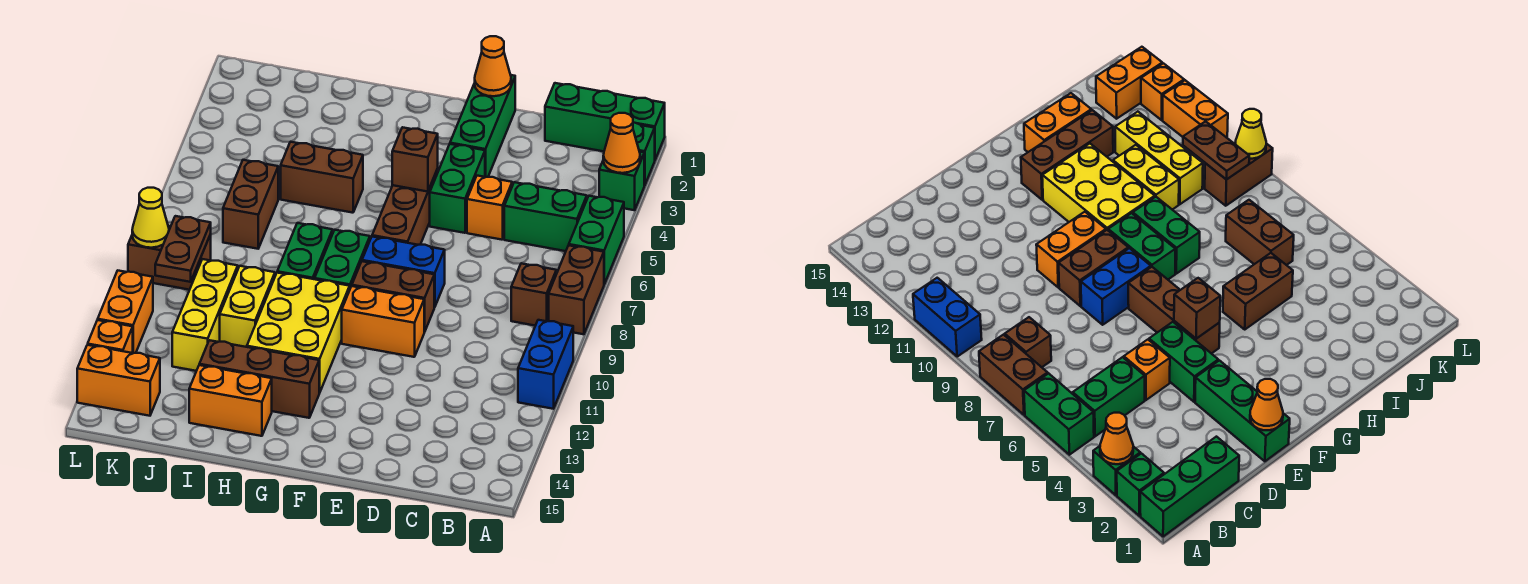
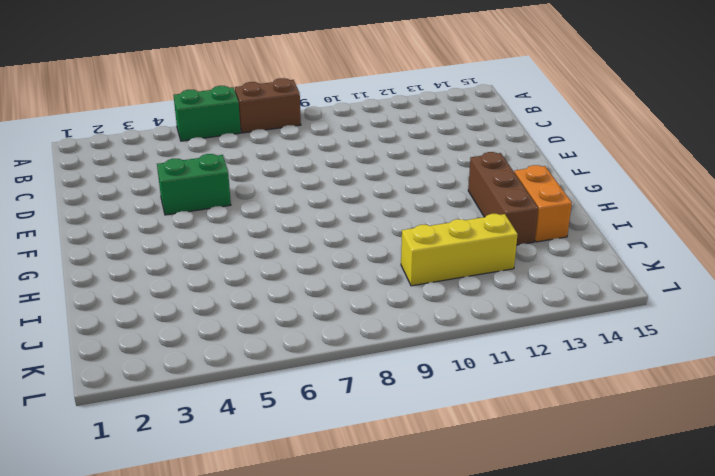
none -> green 1x3 brick [545,83,665,160]
none -> green 1x1 brick [633,123,655,185]
none -> green 1x1 brick [599,152,644,210]
none -> blue 1x2 brick [518,320,573,409]

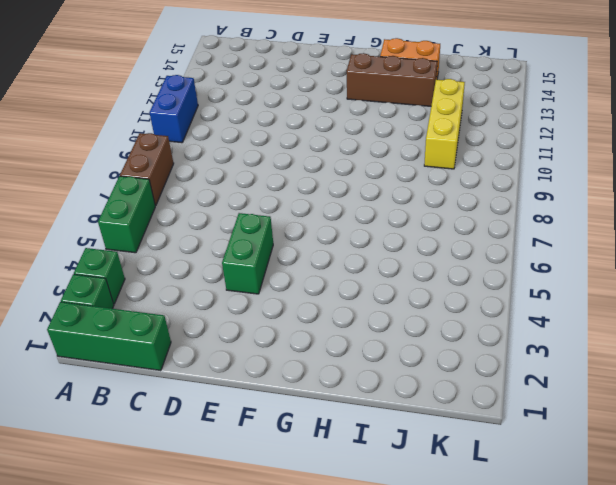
none -> green 1x2 brick [504,182,587,251]
none -> brown 1x1 brick [511,263,556,326]
none -> orange 1x1 brick [467,176,512,240]
none -> green 1x3 brick [450,75,515,177]

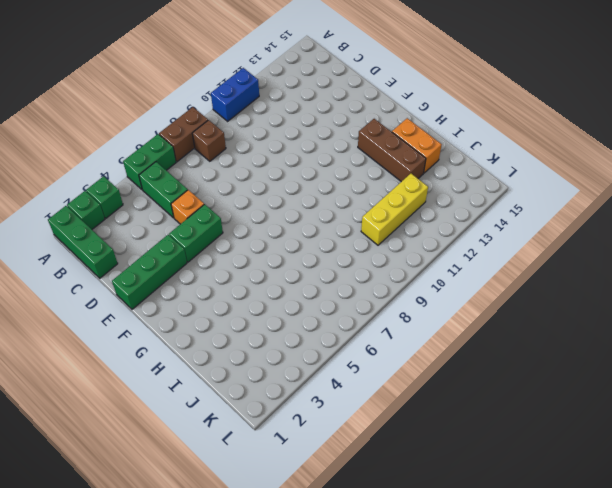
none -> blue 1x2 brick [362,237,445,307]
none -> brown 1x2 brick [352,261,434,332]
none -> orange 1x2 brick [342,286,424,357]
none -> brown 1x3 brick [372,169,438,245]

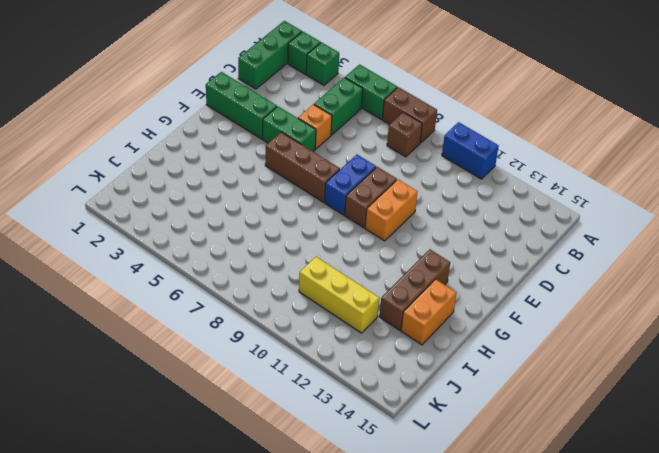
none -> green 1x2 brick [315,230,370,288]
none -> yellow 2x3 brick [247,273,350,393]
none -> brown 1x2 brick [281,142,363,213]
none -> green 1x2 brick [277,223,333,279]

